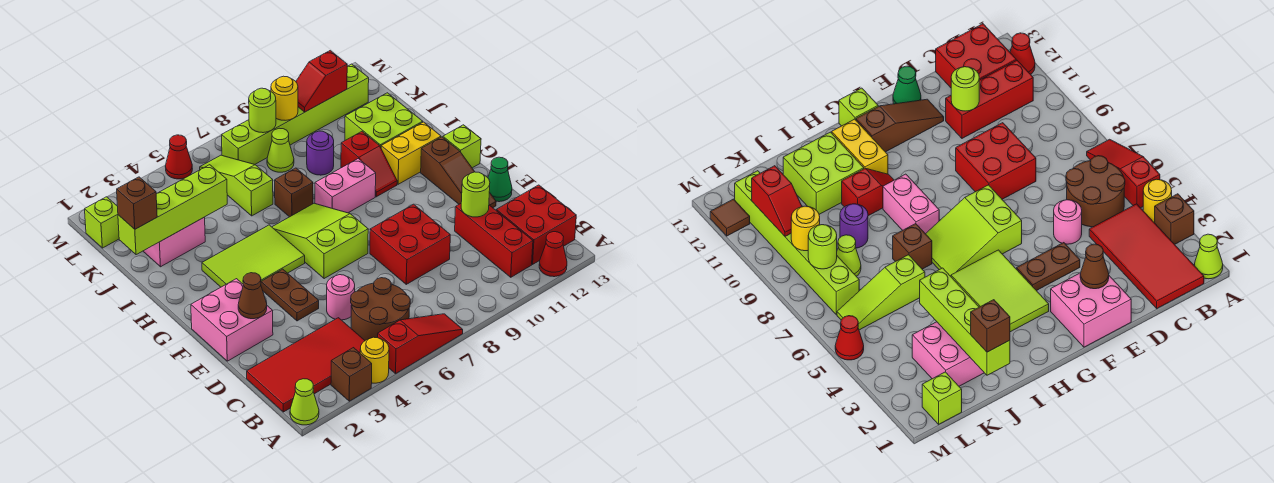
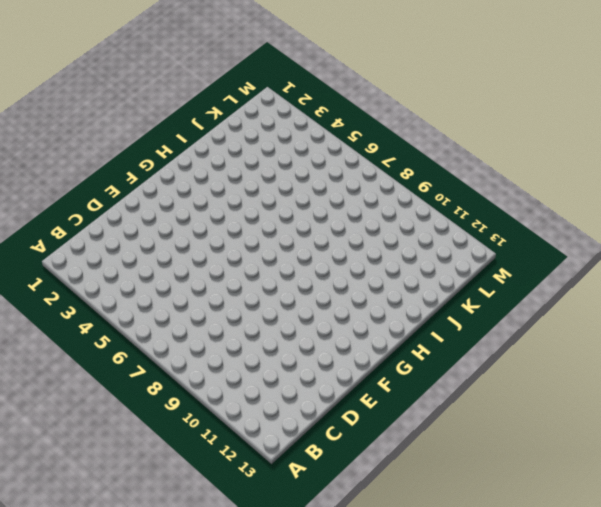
none -> lime 1x1 cone [290,379,319,425]
none -> brown 1x1 brick [331,348,372,401]
none -> yellow 1x1 round brick [360,337,389,383]
none -> red 1x3 slope [378,314,463,374]

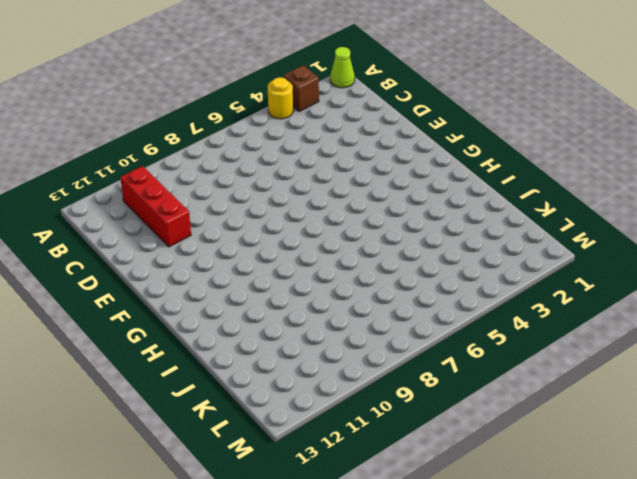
none -> red 1x3 slope [378,314,463,374]
none -> red 1x1 cone [539,232,567,277]
none -> red 2x4 tile [247,318,365,412]
none -> brown 2x2 round brick [351,278,410,340]

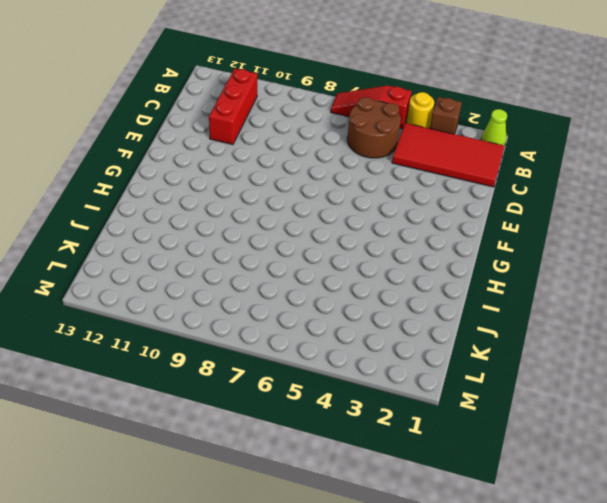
none -> red 1x1 cone [539,232,567,277]
none -> red 2x2 brick [496,185,576,264]
none -> pink 1x1 round brick [327,275,355,320]
none -> red 2x2 brick [370,204,450,284]

